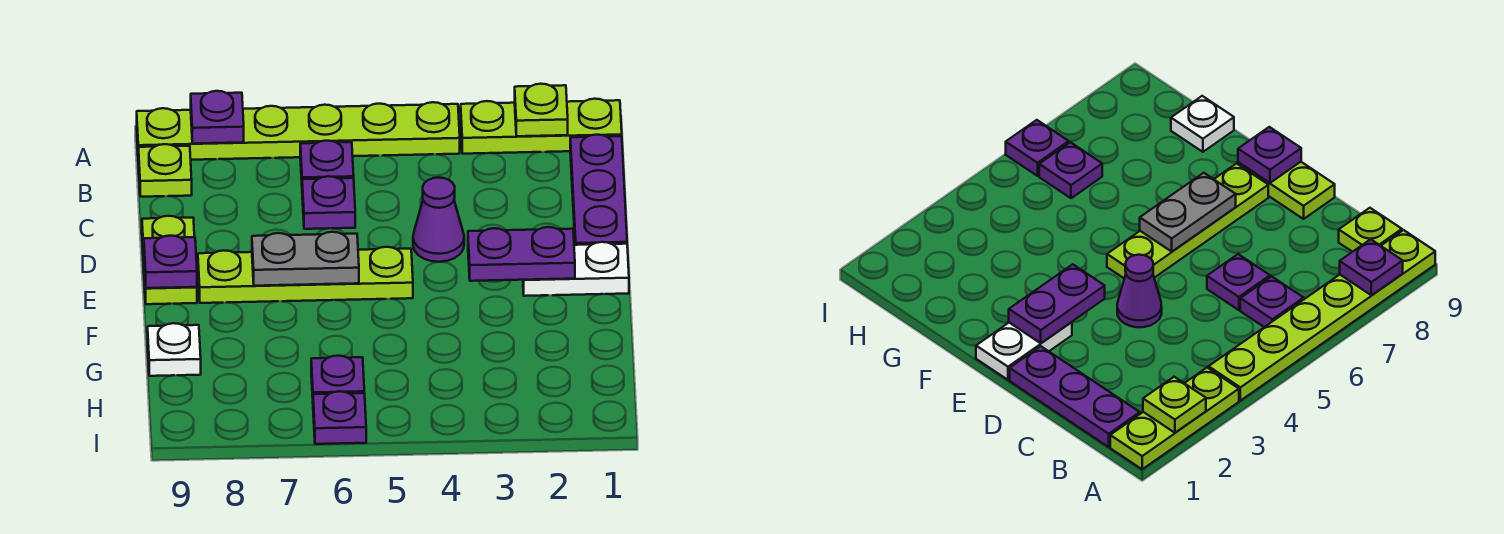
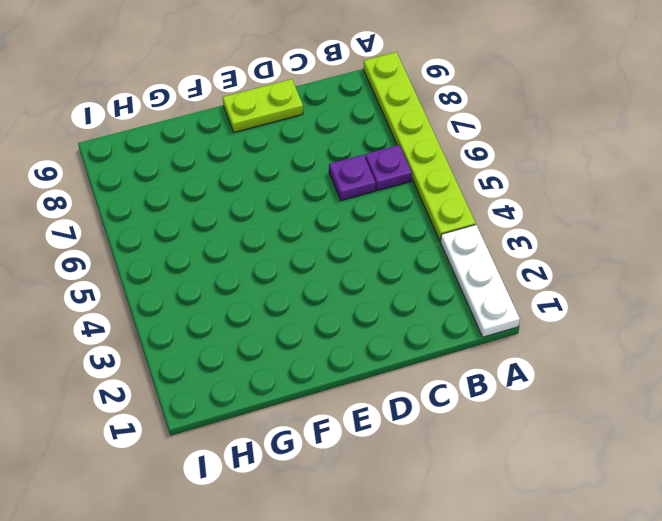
white 1x3 plate [441,225,520,337] -> lime 1x3 plate [461,99,622,154]
none -> purple 1x3 plate [570,135,627,245]
none -> lime 1x1 plate [138,144,192,197]
none -> purple 1x1 cone [413,178,464,262]

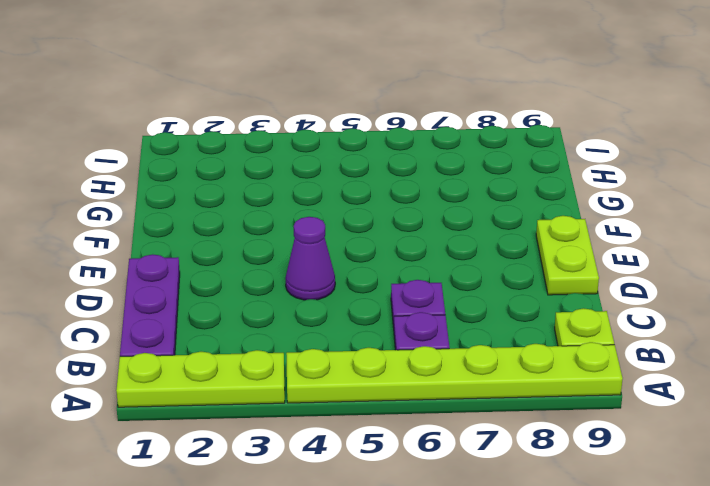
none -> white 1x2 plate [523,242,629,296]
none -> lime 1x4 plate [198,247,413,303]
none -> white 1x1 plate [148,323,201,376]

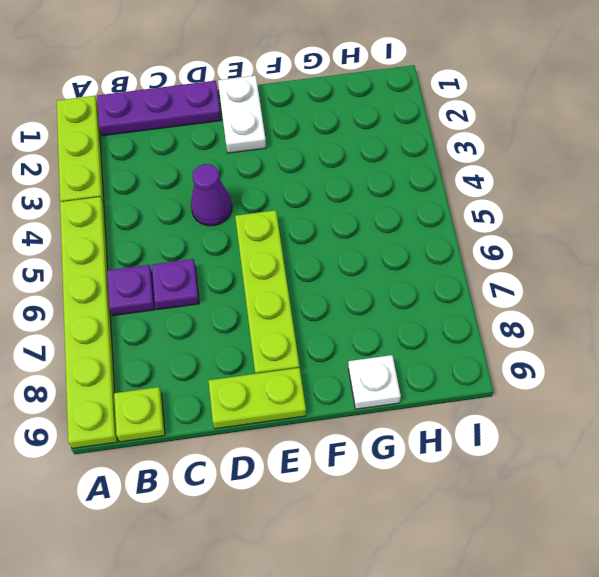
none -> purple 1x1 plate [311,356,364,397]
none -> purple 1x1 plate [313,391,366,444]
none -> lime 1x1 plate [515,84,568,136]

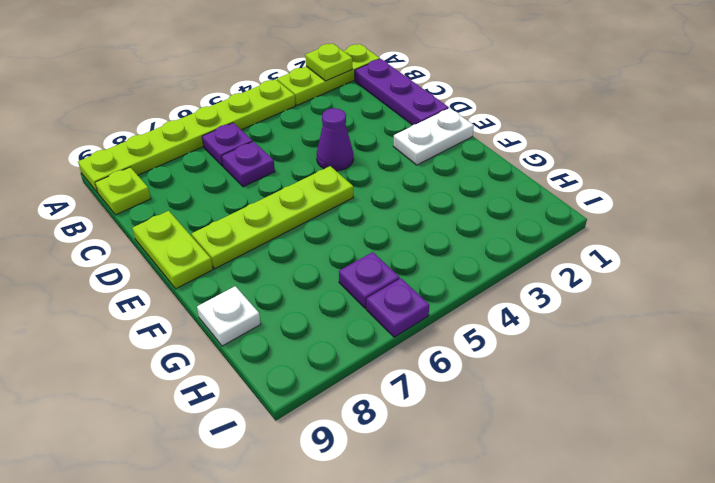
none -> purple 1x1 plate [191,91,244,144]
none -> purple 1x2 plate [468,227,575,281]
none -> grey 1x2 plate [252,232,359,286]

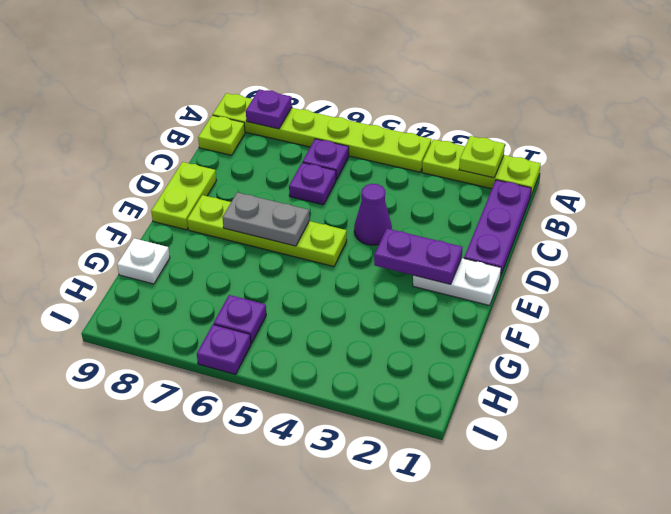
none -> purple 1x1 plate [144,236,197,288]

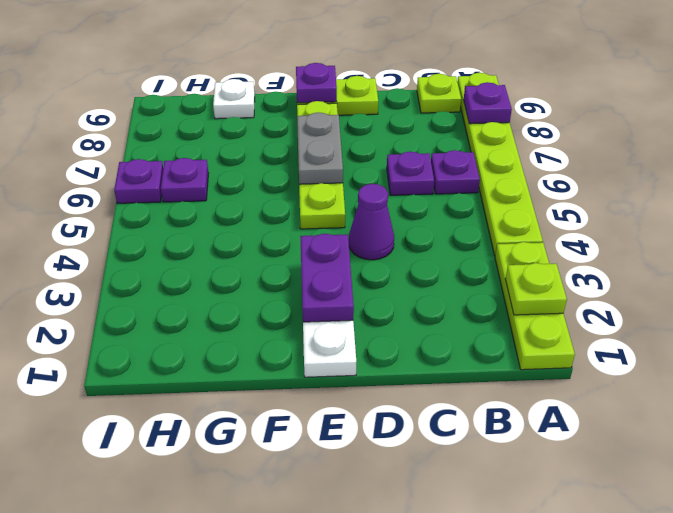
none -> purple 1x3 plate [570,135,627,245]

